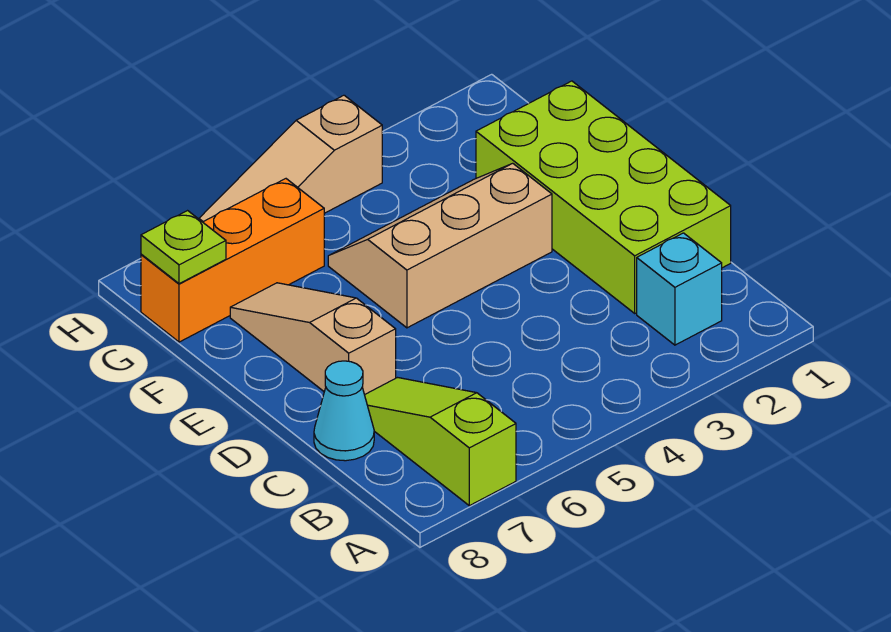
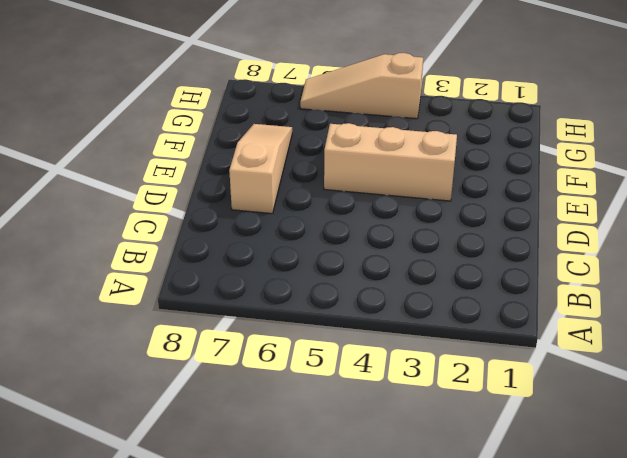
none -> lime 1x3 slope [365,378,516,506]
none -> cyan 1x1 brick [637,233,722,345]

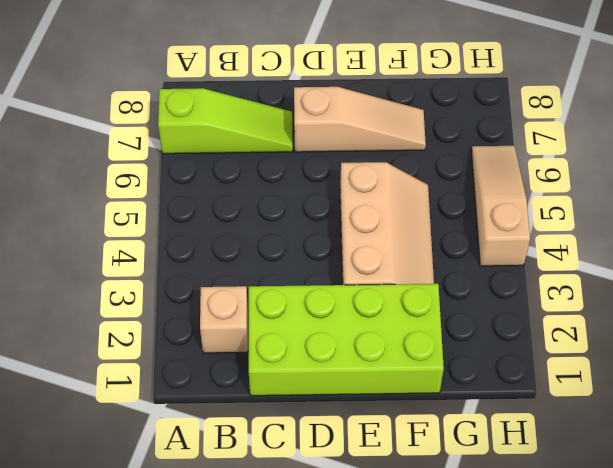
tan 1x1 brick [200,286,248,353] -> cyan 1x1 brick [637,233,722,345]
none -> cyan 1x1 cone [314,361,374,461]
none -> orange 1x3 brick [141,179,324,342]

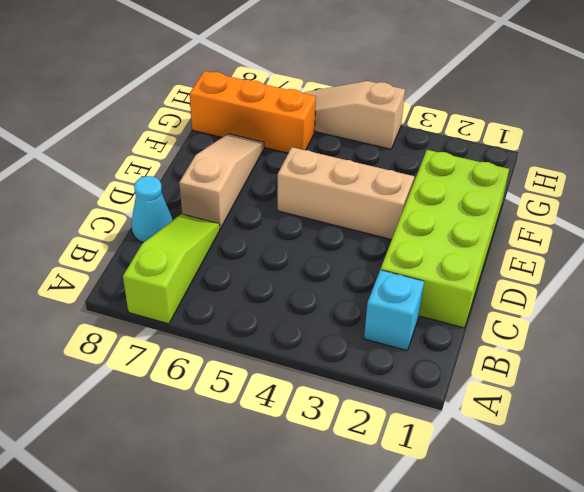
none -> lime 1x1 plate [141,211,226,284]

